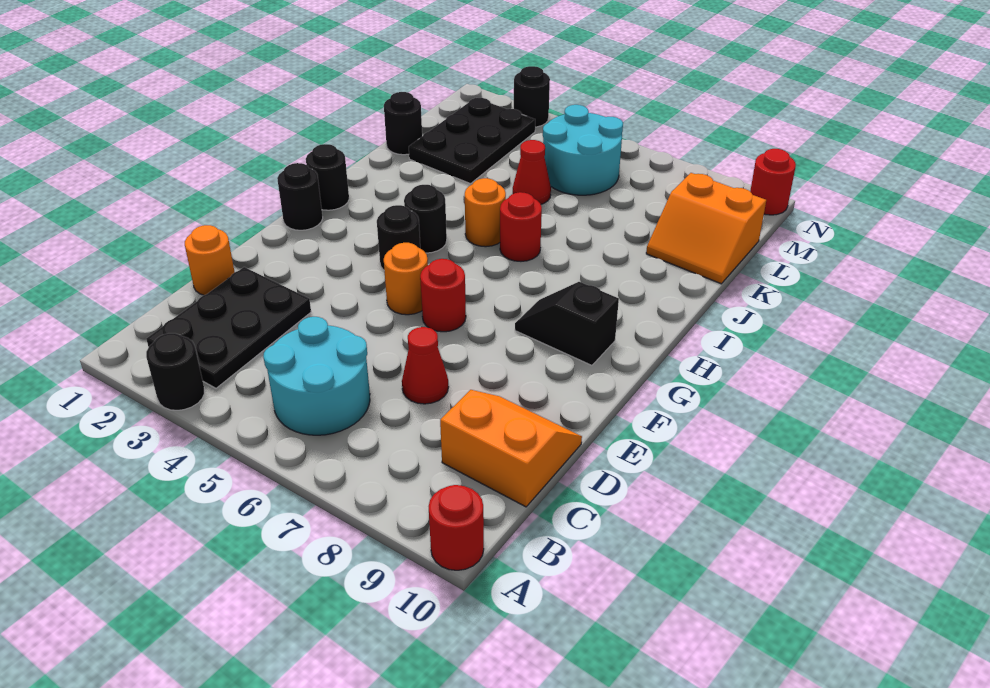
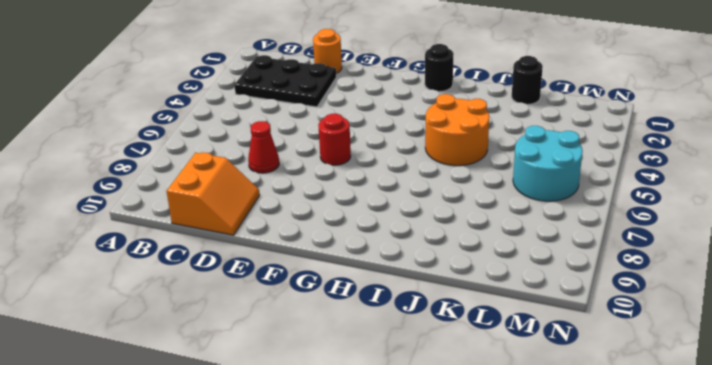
orange 2x2 round brick [425,94,489,166] -> orange 1x1 round brick [465,178,506,247]
none -> black 1x1 round brick [146,333,204,410]
none -> red 1x1 round brick [429,485,484,570]
none -> cyan 2x2 round brick [263,317,370,435]

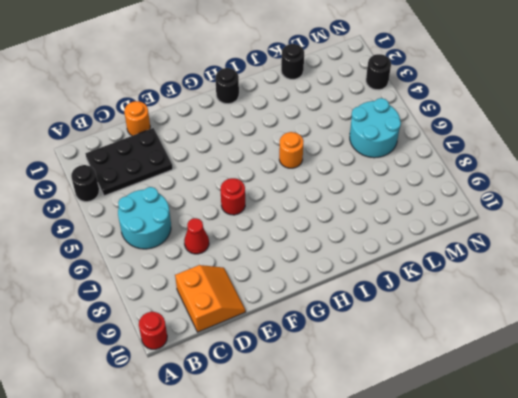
none -> orange 1x1 round brick [384,243,428,315]
none -> black 1x1 round brick [277,163,323,230]
none -> black 1x1 round brick [377,205,420,270]

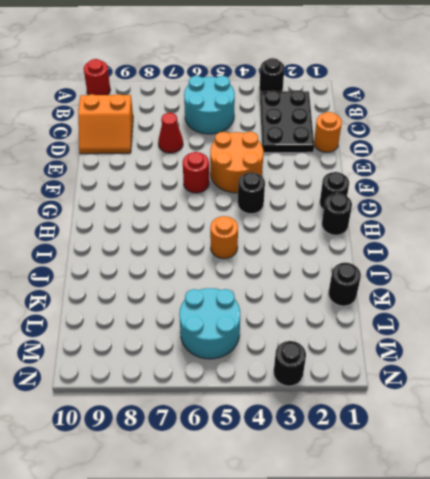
orange 2x2 round brick [210,132,264,193] -> orange 1x1 round brick [384,243,428,315]
none -> black 1x2 slope [515,282,619,365]
none -> black 1x1 round brick [404,185,447,253]
none -> red 1x1 round brick [500,192,542,261]

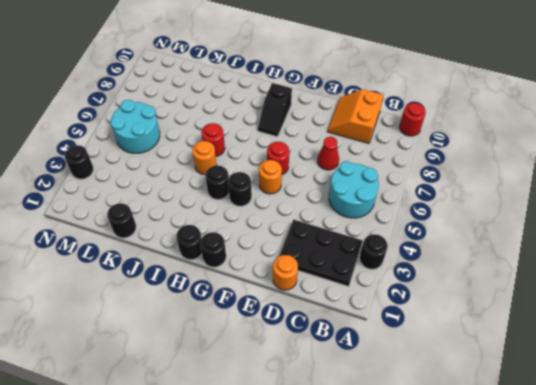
none -> black 2x3 plate [409,98,535,184]
none -> red 1x1 cone [513,140,551,204]
none -> orange 2x2 slope [646,173,766,284]

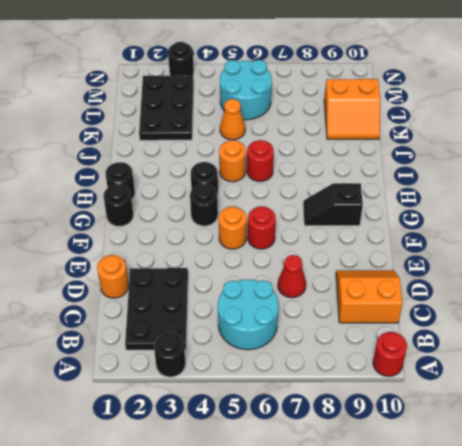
orange 1x1 cone [220,99,245,140] -> red 1x1 cone [513,140,551,204]
none -> black 1x1 round brick [384,92,422,155]
none -> red 1x1 round brick [750,149,796,215]

